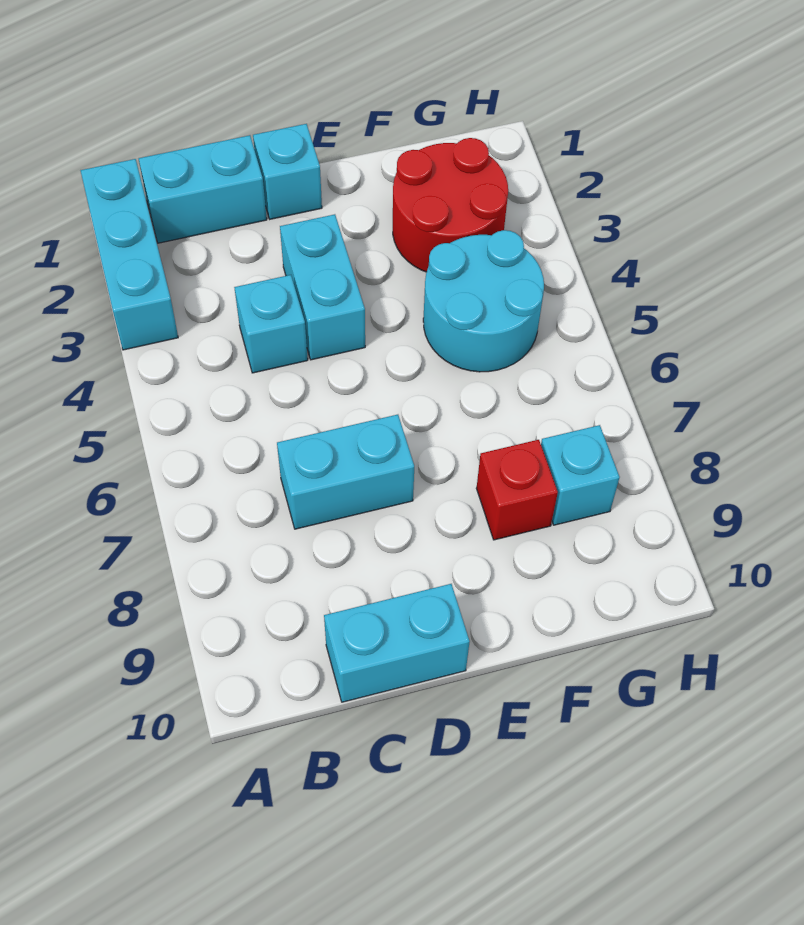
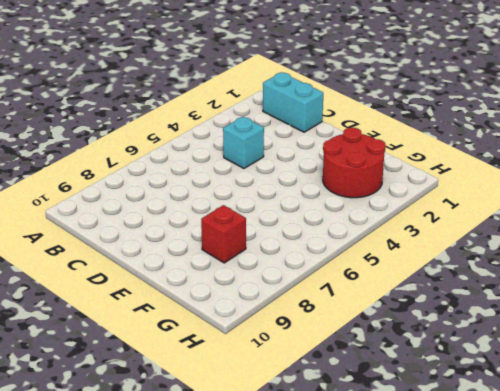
none -> cyan 1x3 brick [81,159,178,350]
none -> cyan 1x2 brick [277,415,414,529]

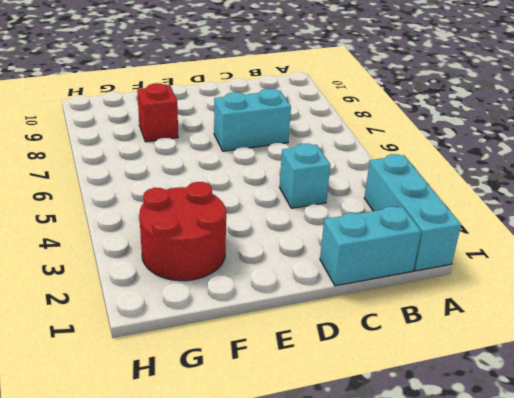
none -> cyan 1x2 brick [324,584,470,702]
none -> cyan 1x1 brick [253,124,322,219]

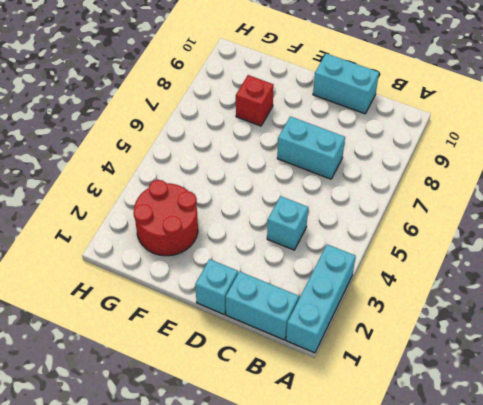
none -> cyan 1x2 brick [280,214,365,360]
none -> cyan 2x2 round brick [423,230,544,372]

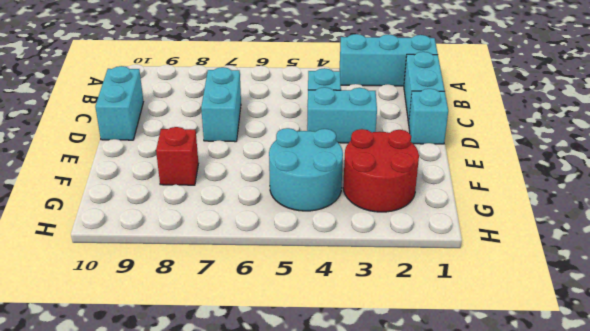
none -> cyan 1x1 brick [541,425,619,525]

